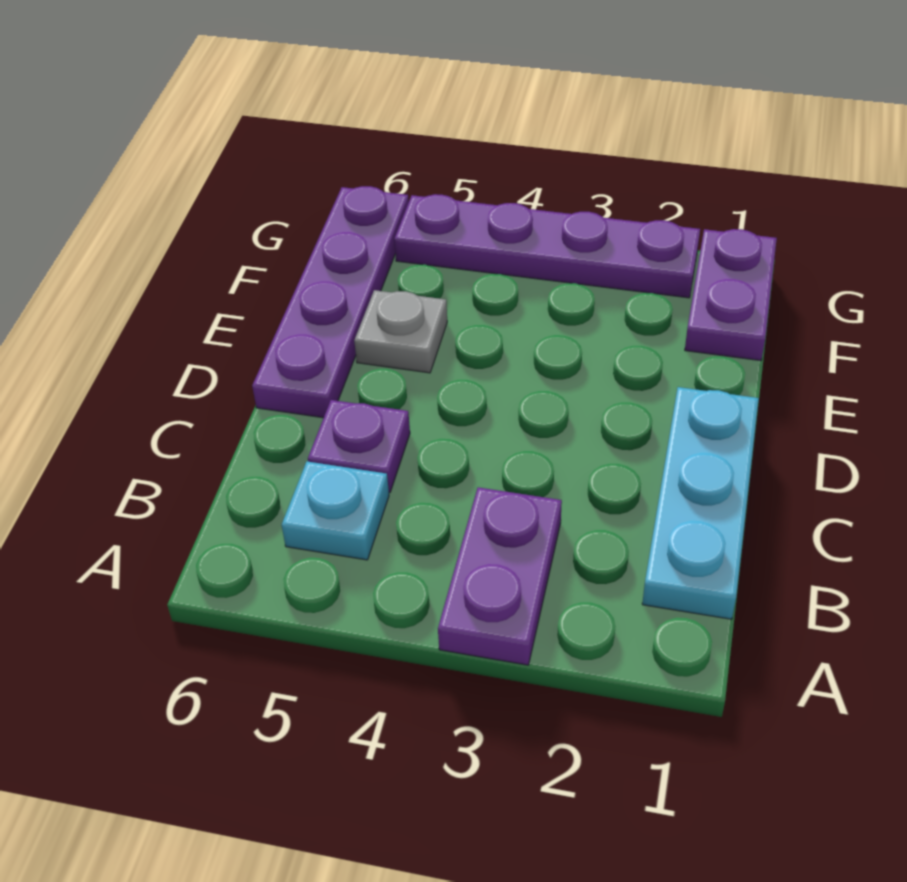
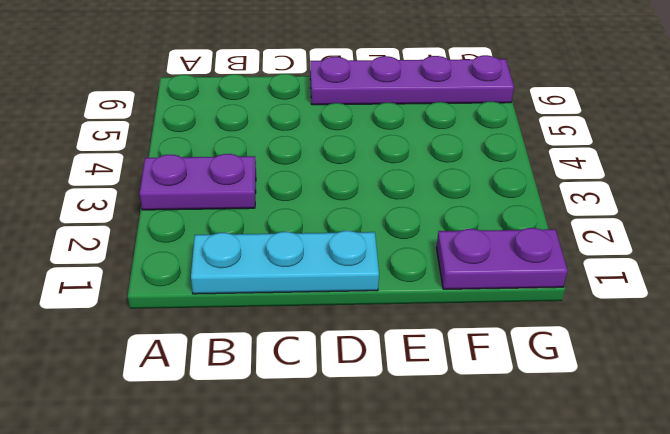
none -> cyan 1x1 plate [282,461,389,560]
none -> purple 1x1 plate [308,400,410,493]

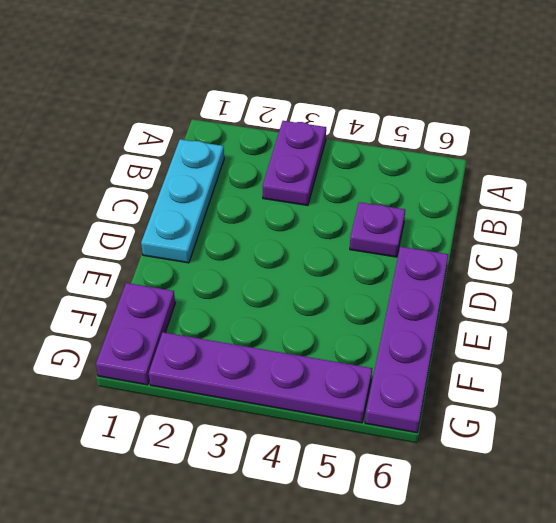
none -> cyan 1x1 plate [282,461,389,560]
none -> grey 1x1 plate [354,290,447,373]

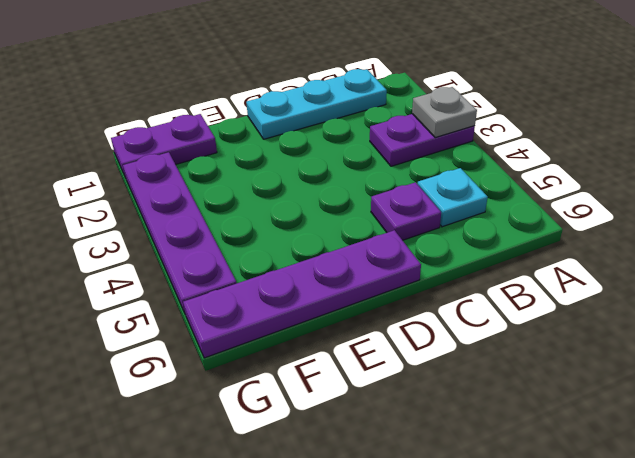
grey 1x1 plate [412,87,477,138] -> grey 1x1 plate moved to [354,290,447,373]

